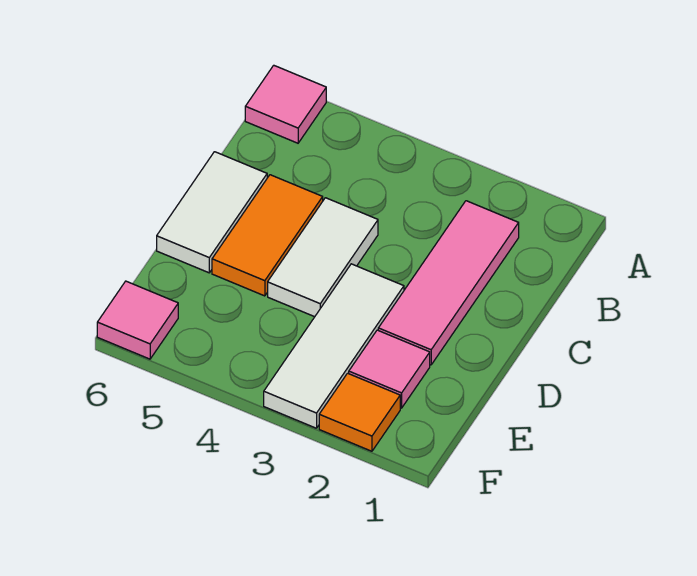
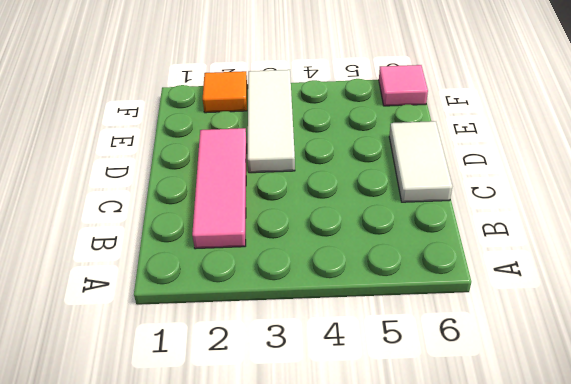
none -> pink 1x1 tile [245,65,326,143]
none -> white 1x2 tile [268,198,378,317]

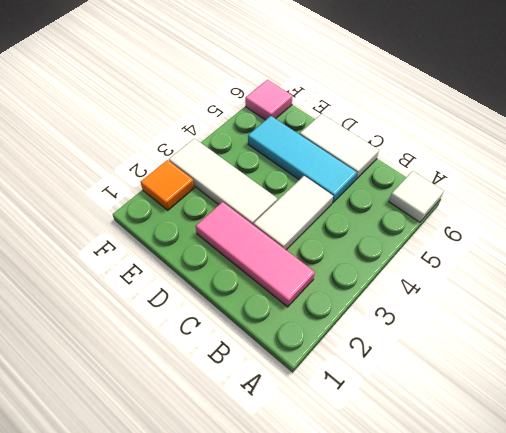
white 1x1 tile [389,171,444,222] -> pink 1x1 tile [245,65,326,143]
white 1x2 tile [254,176,333,250] -> white 1x2 tile turned to [268,198,378,317]
cyan 1x3 tile [248,116,357,203] -> orange 1x2 tile [212,175,323,296]
none -> pink 1x1 tile [349,330,430,408]

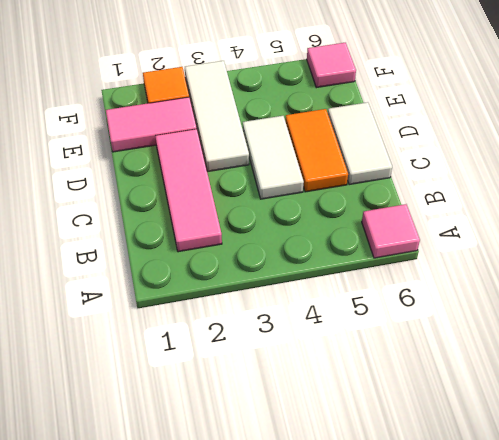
pink 1x2 tile [106,97,197,152] -> pink 1x1 tile [349,330,430,408]

